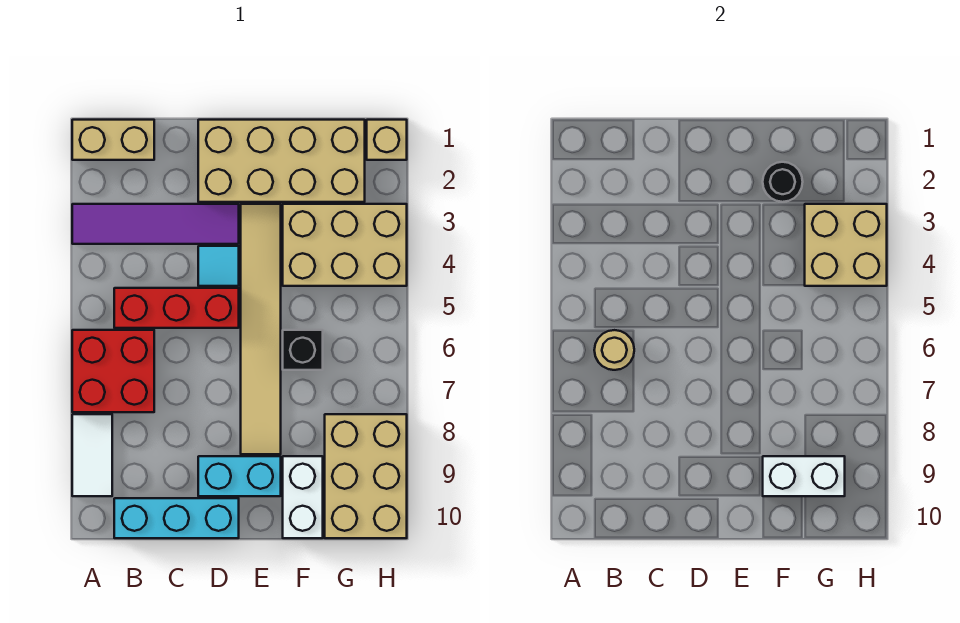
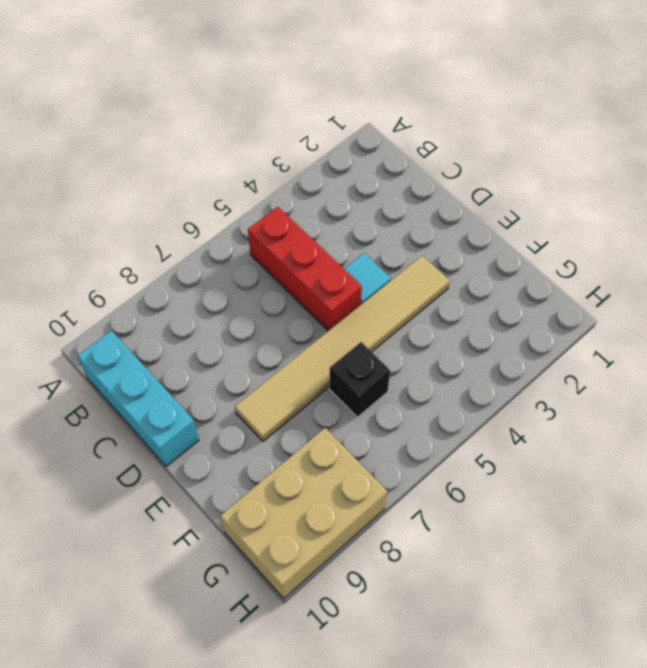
none -> tan 1x2 brick [72,120,154,160]
none -> purple 1x4 tile [72,204,239,244]
none -> red 2x2 brick [72,330,154,412]

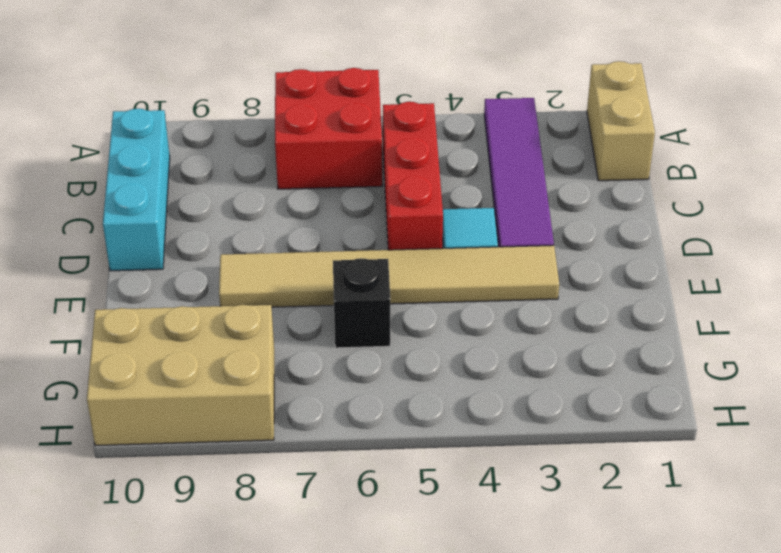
none -> white 1x2 tile [72,414,112,496]
none -> tan 2x4 brick [198,120,365,202]
none -> cyan 1x2 brick [198,456,281,496]

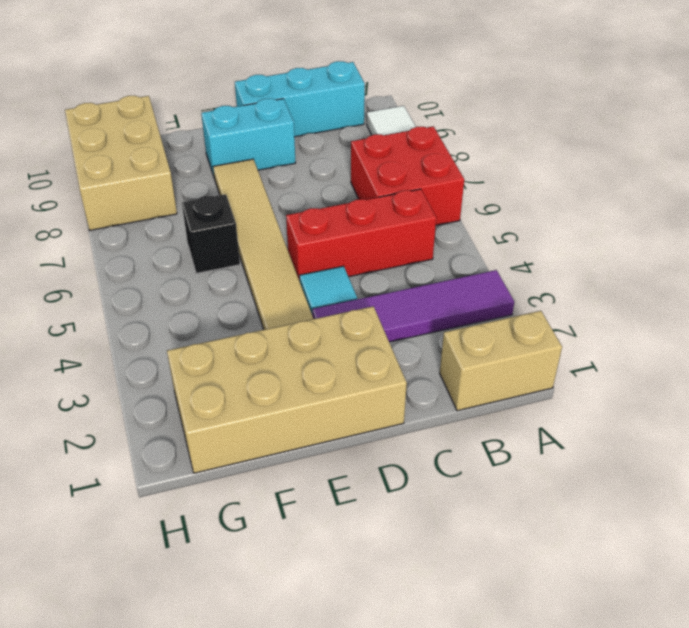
none -> tan 2x3 brick [283,204,407,286]
none -> white 1x2 brick [283,456,323,538]
none -> tan 1x1 brick [367,120,407,160]

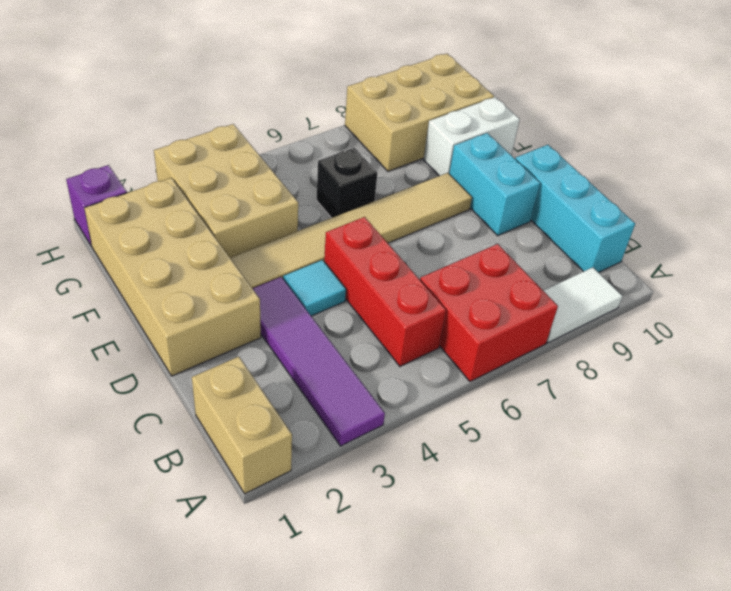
purple 1x1 brick [66,165,127,247] -> tan 1x1 brick [367,120,407,160]
none -> tan 1x1 round brick [594,330,634,370]
none -> black 1x1 round brick [763,162,803,202]
none -> white 1x2 brick [763,456,845,496]

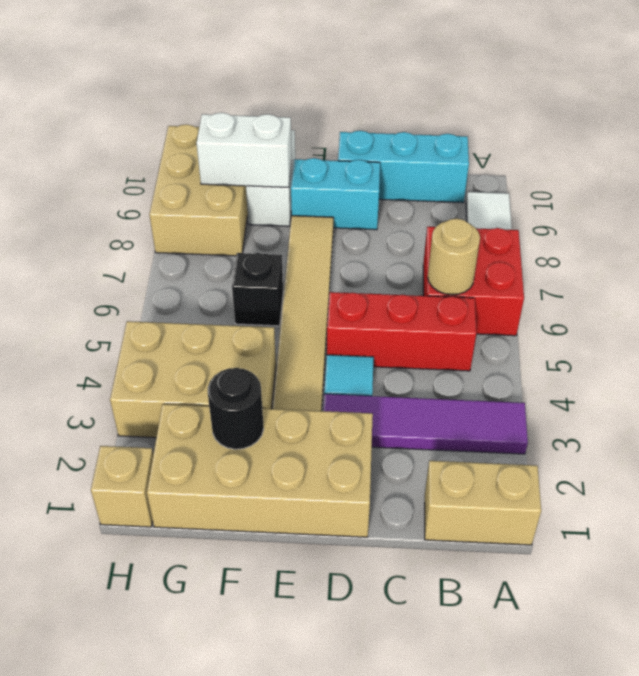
none -> tan 2x2 brick [805,204,887,286]

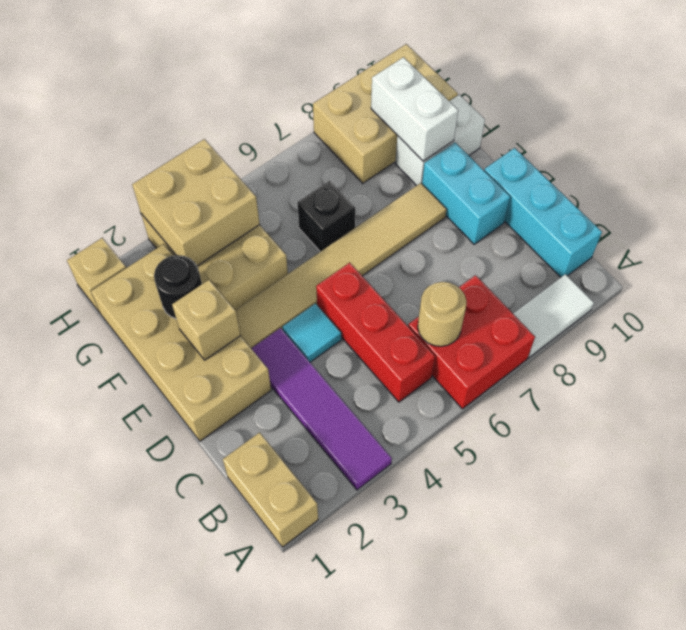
tan 1x1 brick [172,280,241,360] -> none

